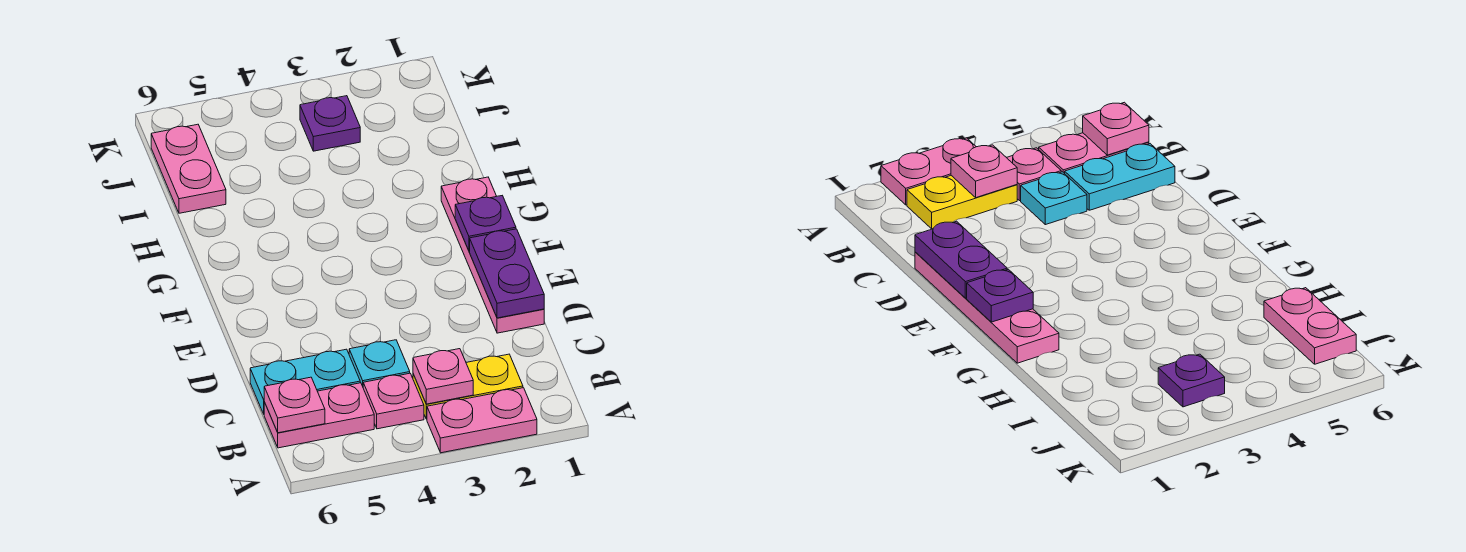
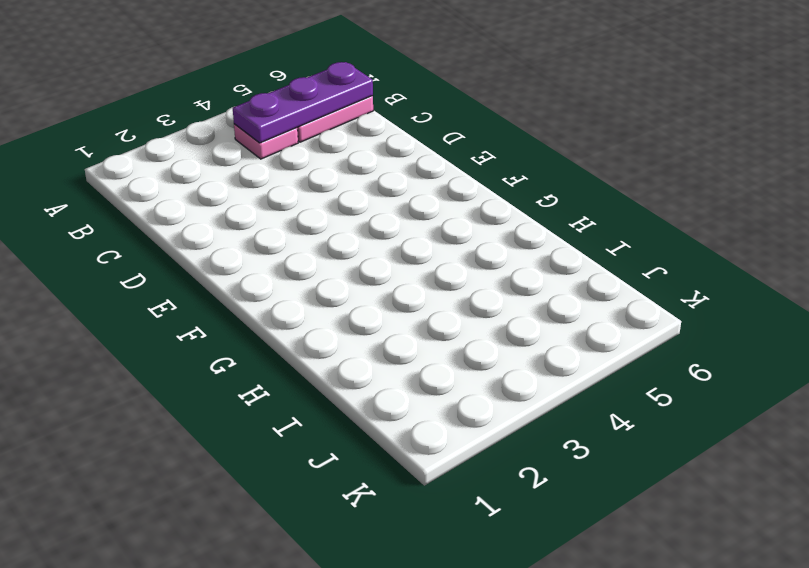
purple 1x3 plate [233,62,373,143] -> pink 1x1 plate [264,377,325,433]
none -> pink 1x2 plate [427,388,537,453]
none -> yellow 1x2 plate [413,354,523,419]
none -> cyan 1x1 plate [349,340,410,386]

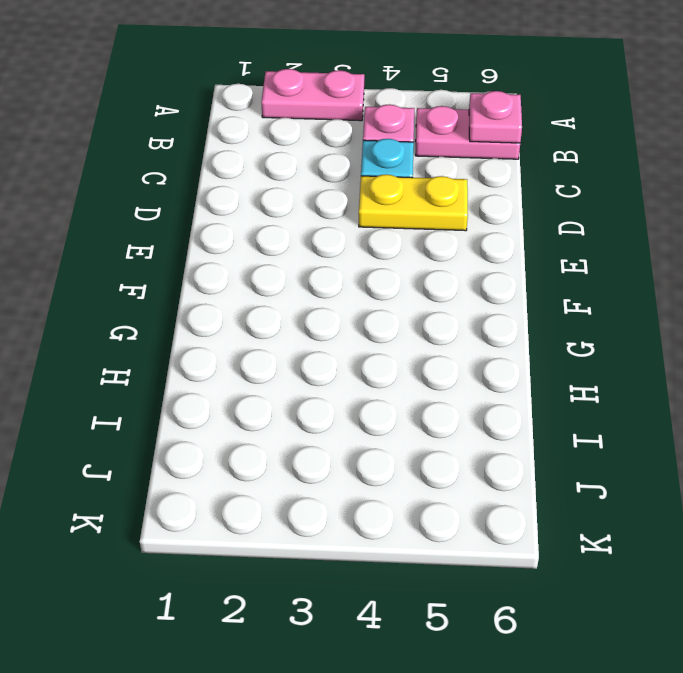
yellow 1x2 plate [359,174,468,231] -> yellow 1x2 plate moved to [413,354,523,419]
none -> cyan 1x2 plate [250,349,360,414]
none -> pink 1x4 plate [441,177,544,333]
none -> pink 1x2 plate [151,124,226,213]

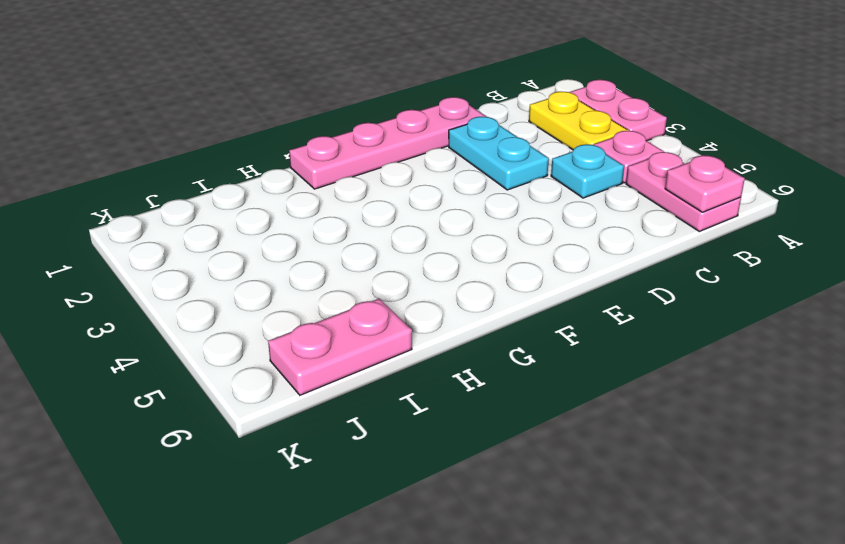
cyan 1x2 plate [449,117,549,190] -> cyan 1x2 plate moved to [250,349,360,414]
none -> purple 1x1 plate [300,96,360,151]
none -> pink 1x1 plate [413,349,473,404]
none -> purple 1x2 plate [470,229,544,318]

